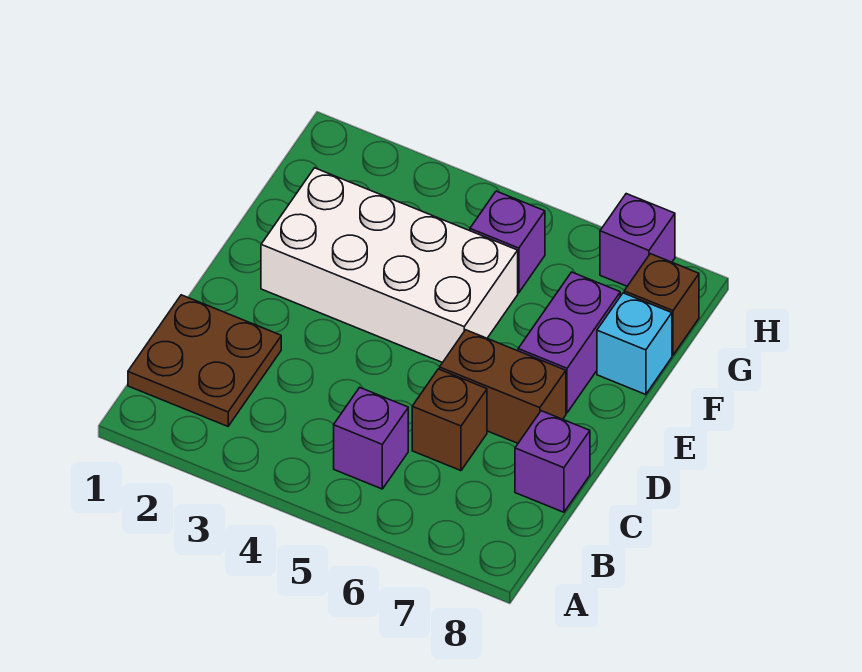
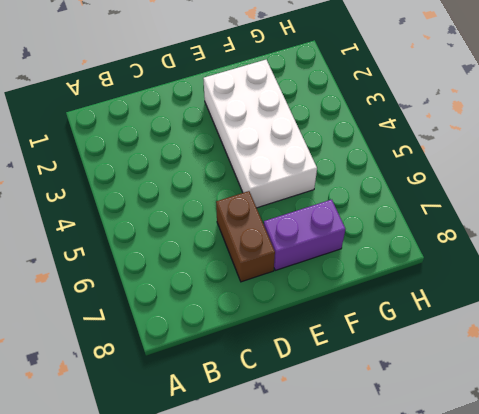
none -> brown 2x2 plate [128,295,281,426]
none -> purple 1x1 brick [334,388,408,489]

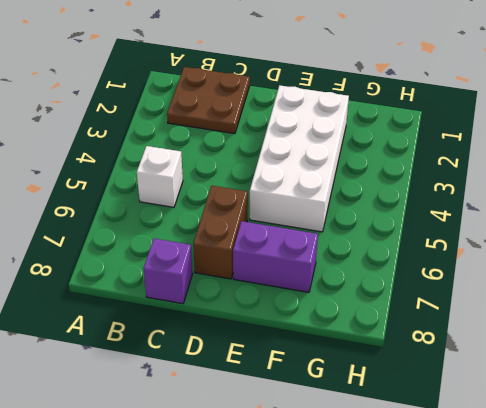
white 1x1 brick [137,146,183,207] -> purple 1x1 brick [334,388,408,489]
none -> brown 1x1 brick [412,369,487,471]
none -> cyan 1x1 brick [597,293,672,395]

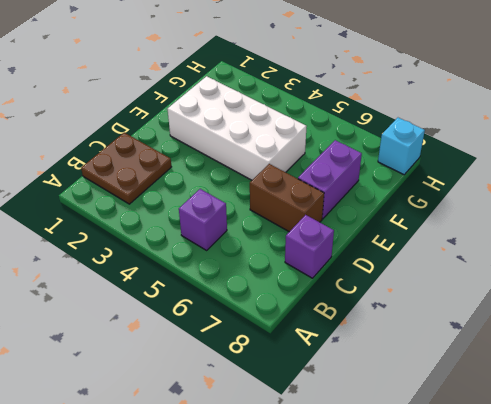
cyan 1x1 brick [378,118,425,175] -> cyan 1x1 brick moved to [597,293,672,395]
none -> brown 1x1 brick [412,369,487,471]
none -> purple 1x1 brick [470,191,545,293]

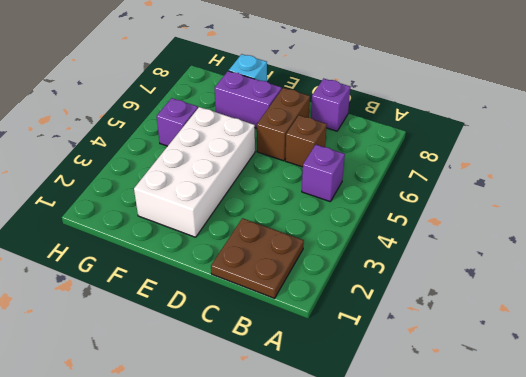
none -> brown 1x1 brick [624,254,699,355]
none -> purple 1x1 brick [600,194,675,286]

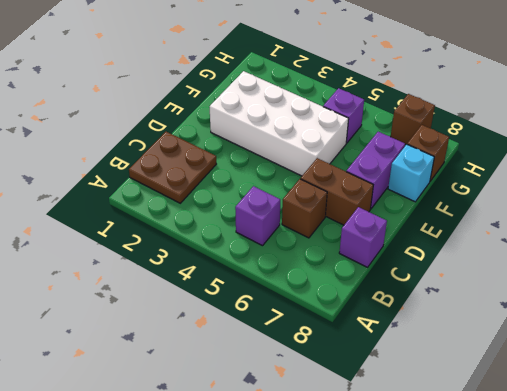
brown 1x1 brick [391,94,435,144] -> purple 1x1 brick [600,194,675,286]

